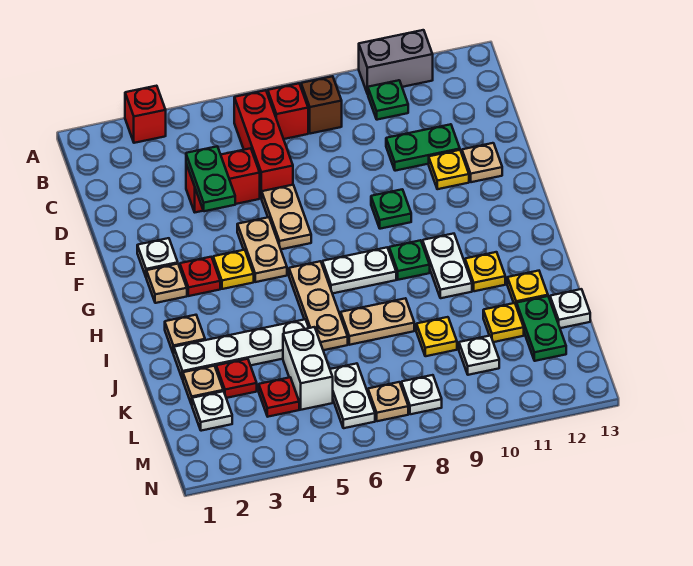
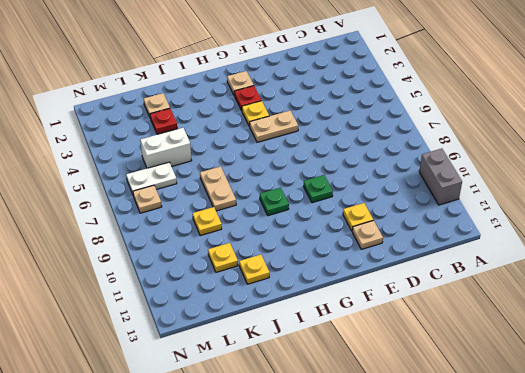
none -> red 1x1 brick [125,86,166,143]
none -> red 1x3 brick [234,90,293,198]
none -> red 1x1 brick [268,83,308,139]
none -> brown 1x1 brick [301,76,342,134]

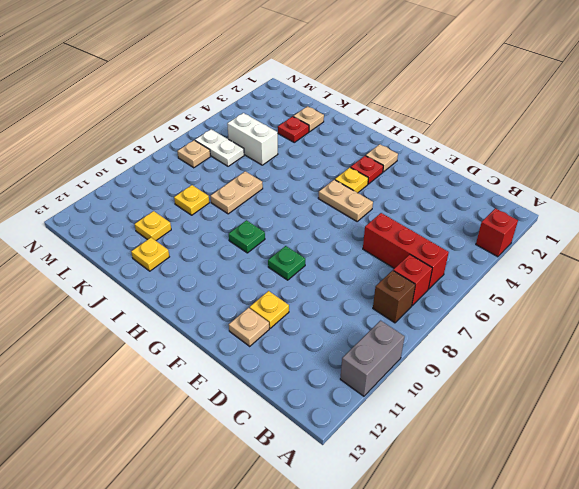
none -> green 1x1 plate [368,80,408,120]
none -> red 1x2 brick [186,148,260,212]
none -> green 1x2 plate [386,124,460,171]
none -> tan 1x2 plate [261,185,311,249]

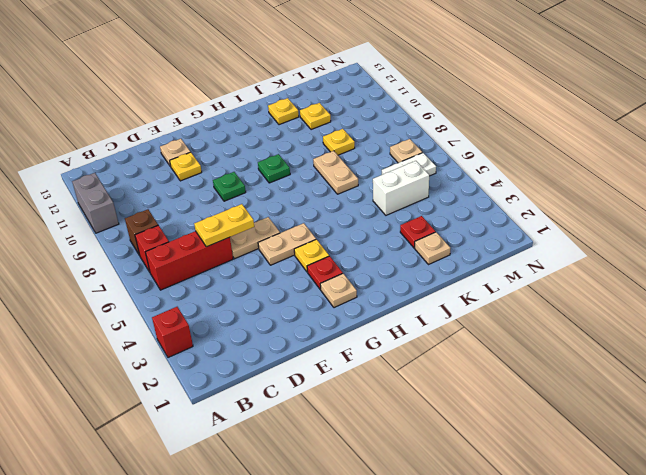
yellow 1x2 plate [194,204,254,247] -> none
none -> green 1x1 plate [368,80,408,120]
none -> red 1x2 brick [186,148,260,212]
none -> green 1x2 plate [386,124,460,171]
none -> white 1x1 plate [137,238,178,276]

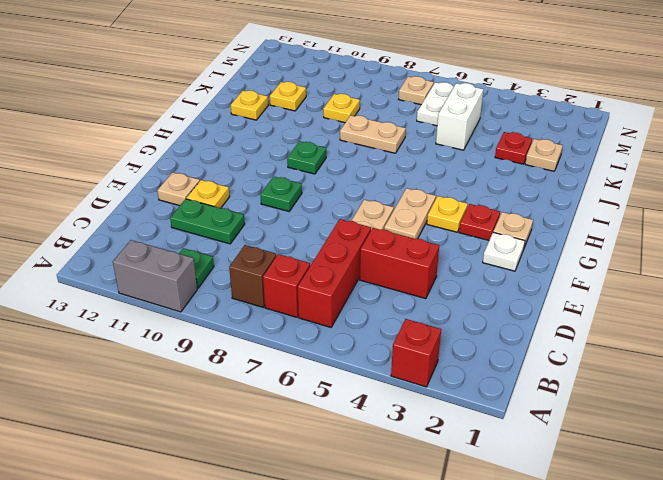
none -> tan 1x3 plate [289,261,348,350]
none -> white 1x2 plate [322,248,396,294]
none -> white 1x2 plate [423,234,472,298]
none -> tan 1x1 plate [165,315,205,354]

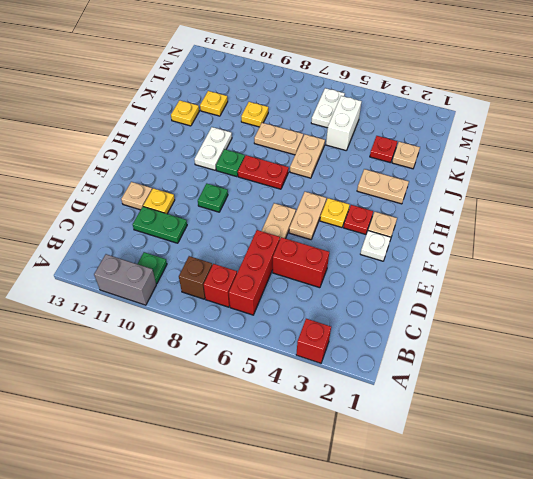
red 1x2 plate [238,155,289,189] -> white 1x2 plate [322,248,396,294]
tan 1x2 plate [357,169,409,204] -> tan 1x1 plate [165,315,205,354]
tan 1x2 plate [290,134,325,178] -> tan 1x3 plate [289,261,348,350]
none -> yellow 1x1 plate [465,252,505,291]
none -> white 1x4 plate [174,319,309,379]
none -> green 1x2 plate [517,296,566,361]
none -> white 1x1 plate [550,289,590,328]

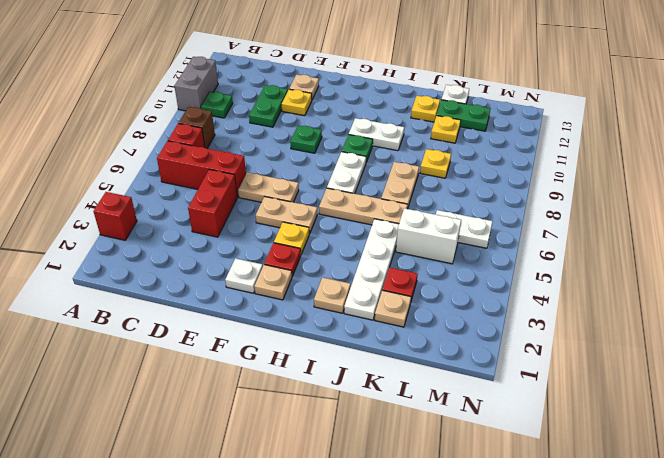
none -> yellow 1x1 plate [465,252,505,291]
none -> white 1x1 plate [192,391,232,431]
none -> red 1x1 plate [259,377,299,417]
none -> white 1x1 plate [459,336,499,375]

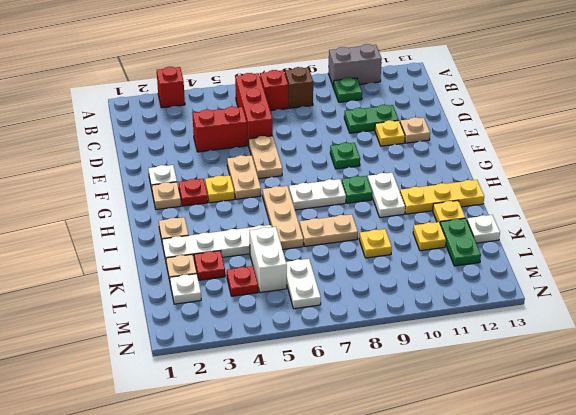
yellow 1x3 plate [400,180,484,214] -> yellow 1x1 plate [465,252,505,291]
none -> white 1x1 plate [459,336,499,375]
none -> tan 1x1 plate [368,382,408,421]
none -> white 1x1 plate [401,375,442,414]
none -> green 1x2 plate [186,146,235,211]

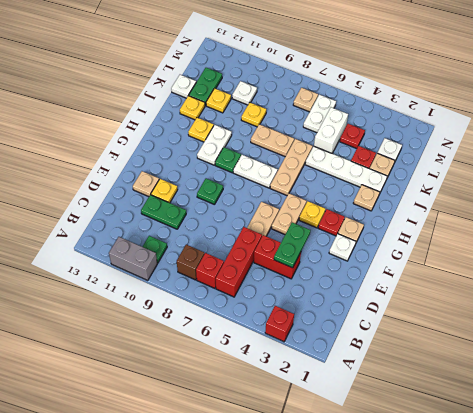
none -> white 1x1 plate [401,375,442,414]

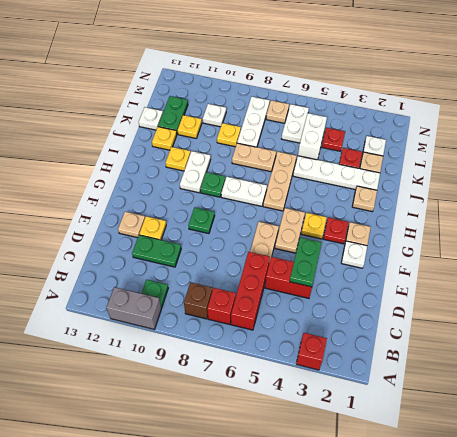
white 1x3 plate [237,97,270,147] -> white 1x1 plate [401,375,442,414]

